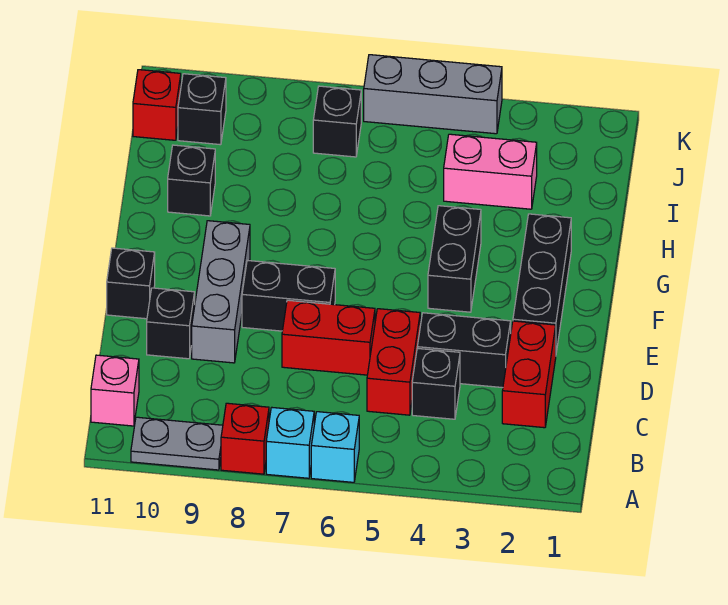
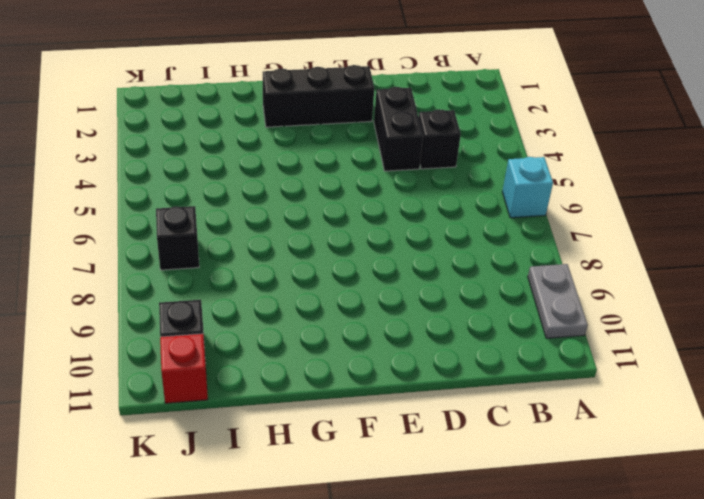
none -> cyan 1x1 brick [266,408,314,478]
none -> red 1x1 brick [221,403,269,474]
none -> pink 1x1 brick [91,355,139,426]

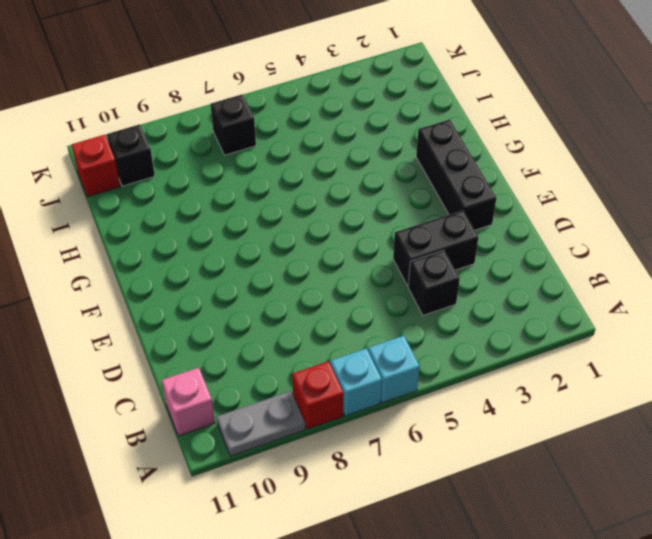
none -> red 1x2 brick [502,321,556,428]
none -> red 1x2 brick [367,309,420,415]
none -> red 1x2 brick [282,300,375,375]

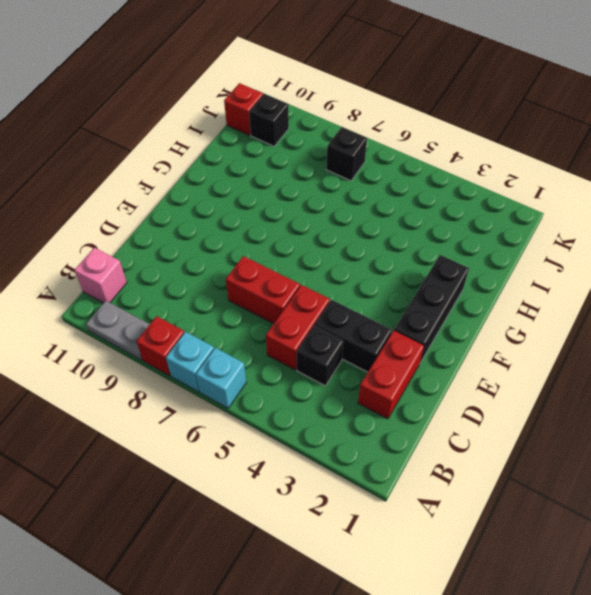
none -> grey 1x3 brick [192,221,250,363]
none -> black 1x1 brick [147,288,195,359]
none -> black 1x2 brick [242,260,335,331]

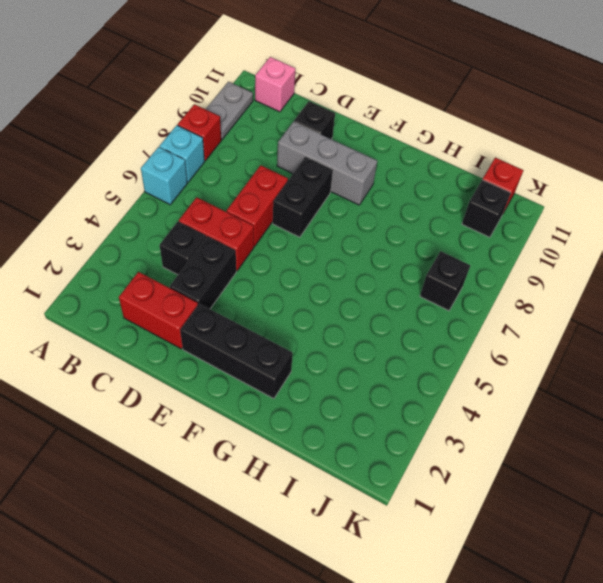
none -> black 1x1 brick [107,248,155,319]
none -> black 1x2 brick [428,206,481,312]
none -> black 1x1 brick [168,145,215,216]

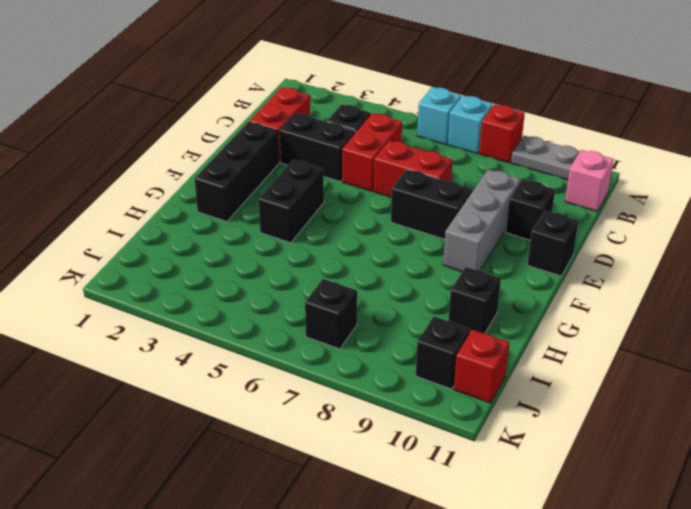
none -> pink 1x2 brick [444,134,537,209]
none -> grey 1x3 brick [364,55,502,134]

